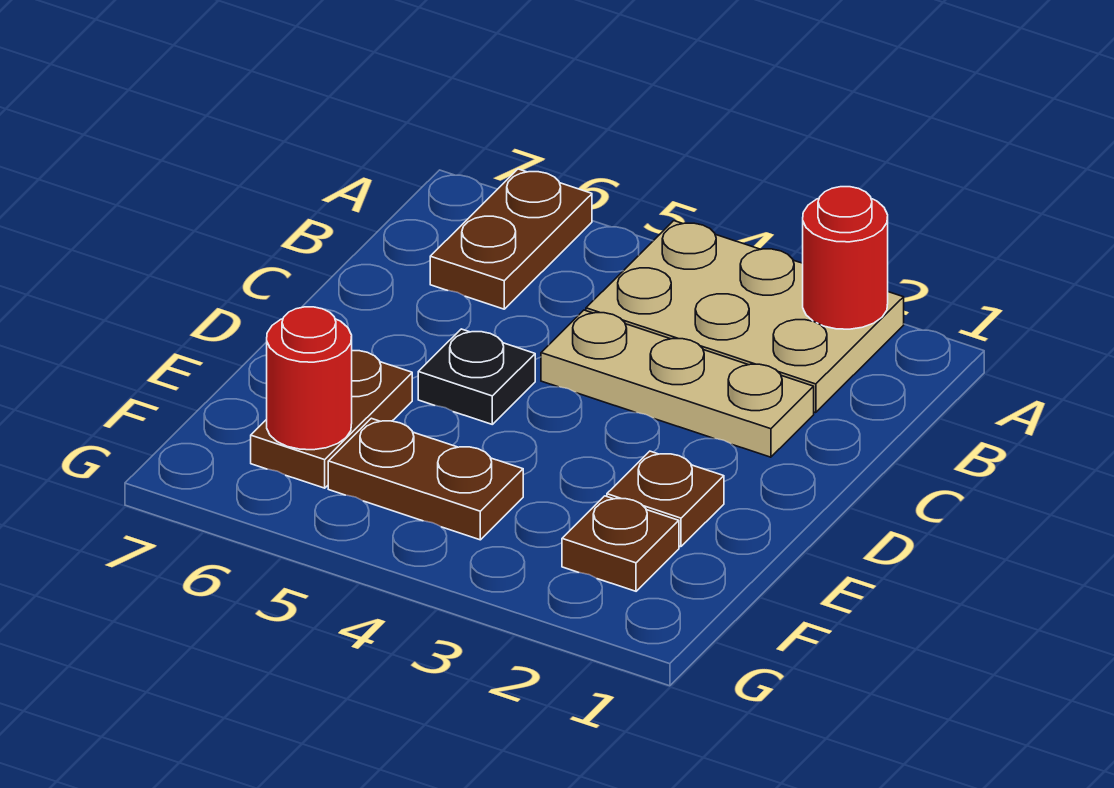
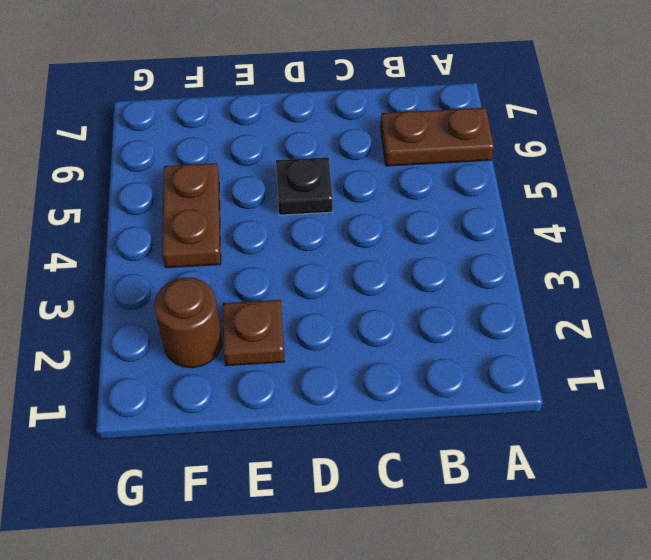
brown 1x1 round brick [154,277,222,368] -> brown 1x1 plate [562,496,679,591]
none -> tan 2x3 plate [586,221,904,413]
none -> tan 1x3 plate [541,310,814,457]

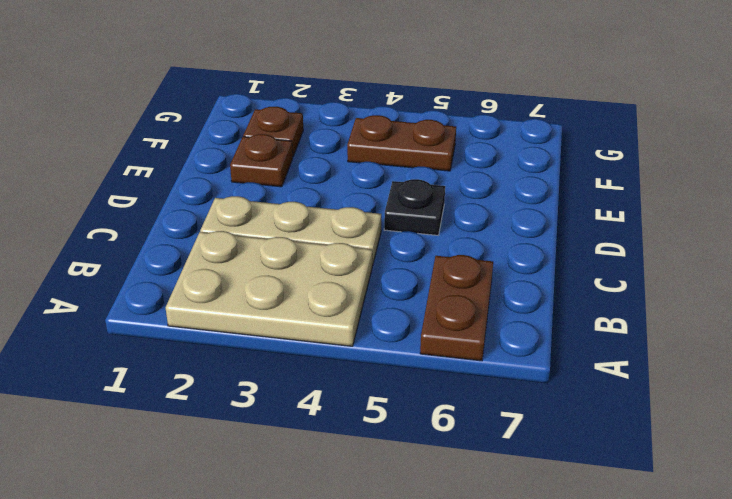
none -> brown 1x2 plate [251,351,412,488]
none -> red 1x1 round brick [803,187,888,329]

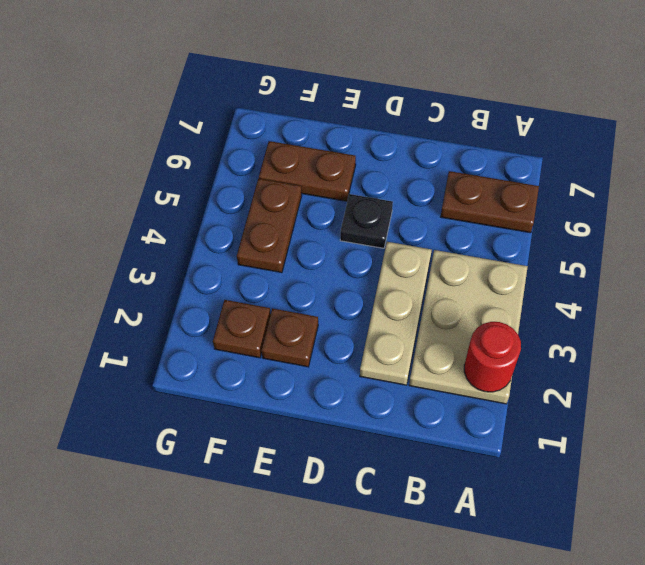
none -> red 1x1 round brick [267,307,352,450]

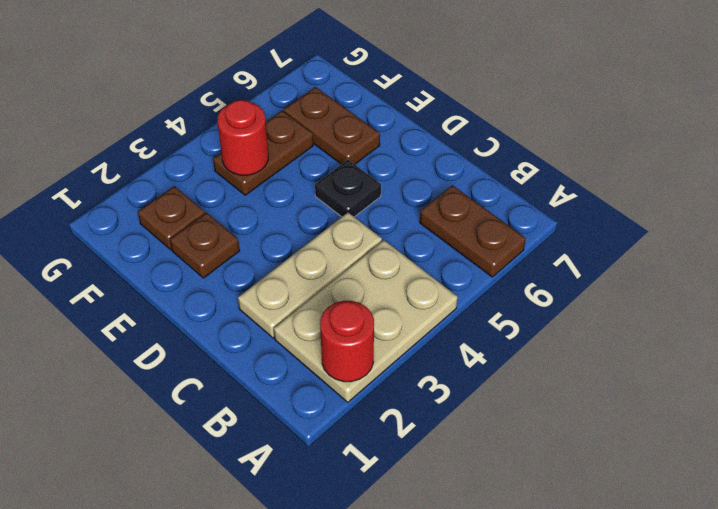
red 1x1 round brick [217,100,268,175] -> red 1x1 round brick moved to [267,307,352,450]

